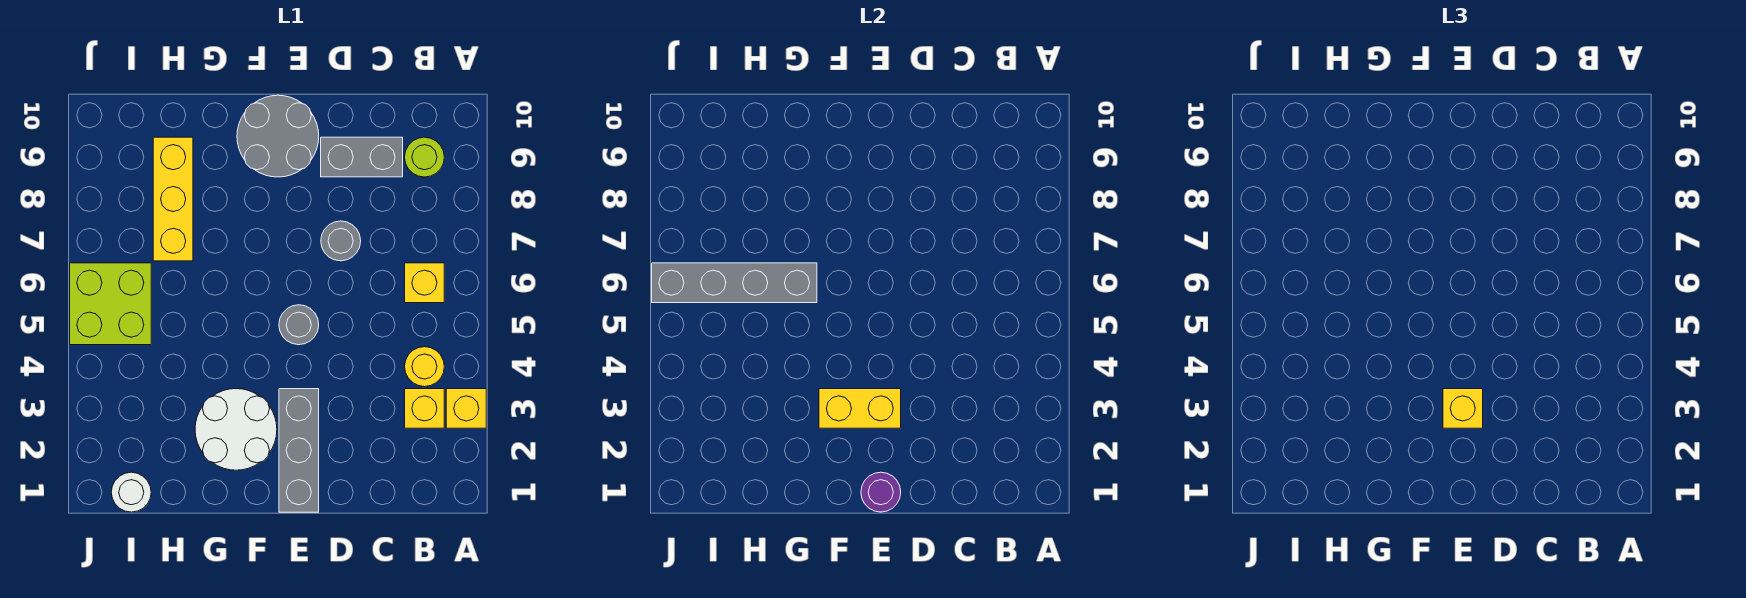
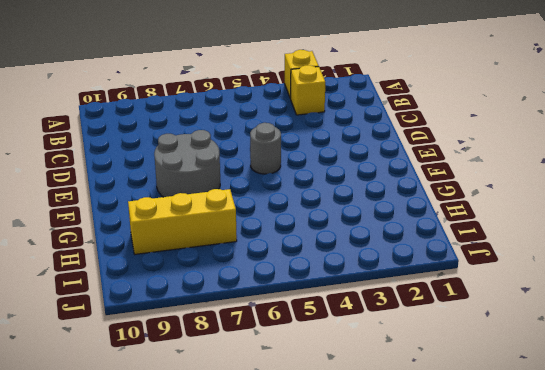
grey 2x2 round brick [154,130,220,197] -> grey 2x2 round brick moved to [237,95,319,177]
none -> yellow 1x1 round brick [405,347,444,387]
none -> yellow 1x1 brick [405,263,444,303]
none -> lime 1x1 round brick [405,137,444,177]

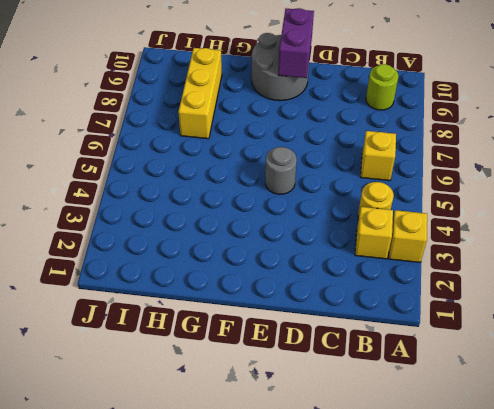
purple 1x2 brick [278,8,314,78] -> none
none -> grey 1x2 brick [321,137,403,177]
none -> grey 1x1 round brick [321,221,361,261]
none -> grey 1x3 brick [279,389,319,512]

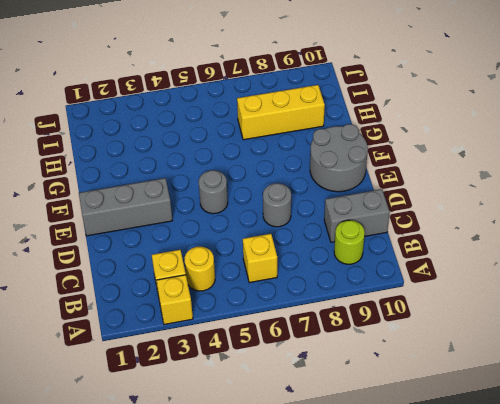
grey 1x2 brick [324,189,390,242] -> grey 1x2 brick turned to [321,137,403,177]
none -> white 2x2 round brick [195,389,277,470]
none -> white 1x1 round brick [111,472,151,512]
none -> lime 2x2 brick [70,263,151,345]

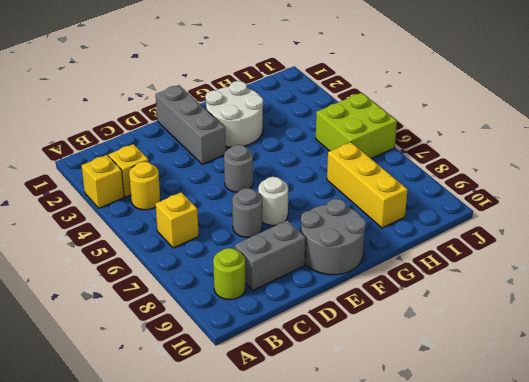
white 1x1 round brick [258,177,288,226] -> white 1x1 round brick moved to [111,472,151,512]
none -> purple 1x1 round brick [861,472,901,512]
none -> yellow 1x2 brick [819,389,901,428]
none -> grey 1x4 brick [652,263,817,303]

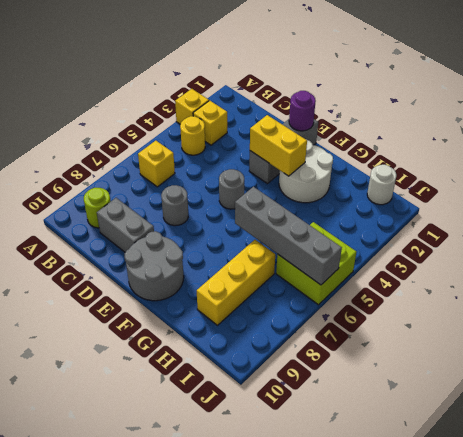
none -> yellow 1x1 brick [1443,389,1483,428]

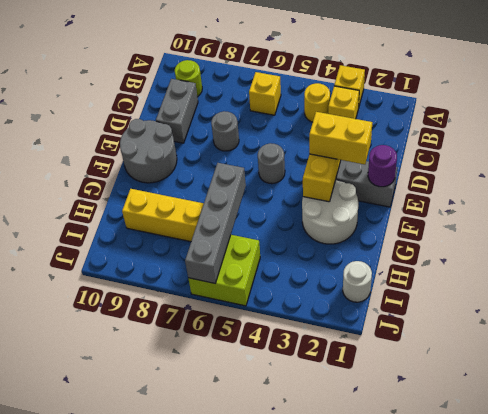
yellow 1x2 brick [309,112,372,164] -> yellow 1x1 brick [1443,389,1483,428]

